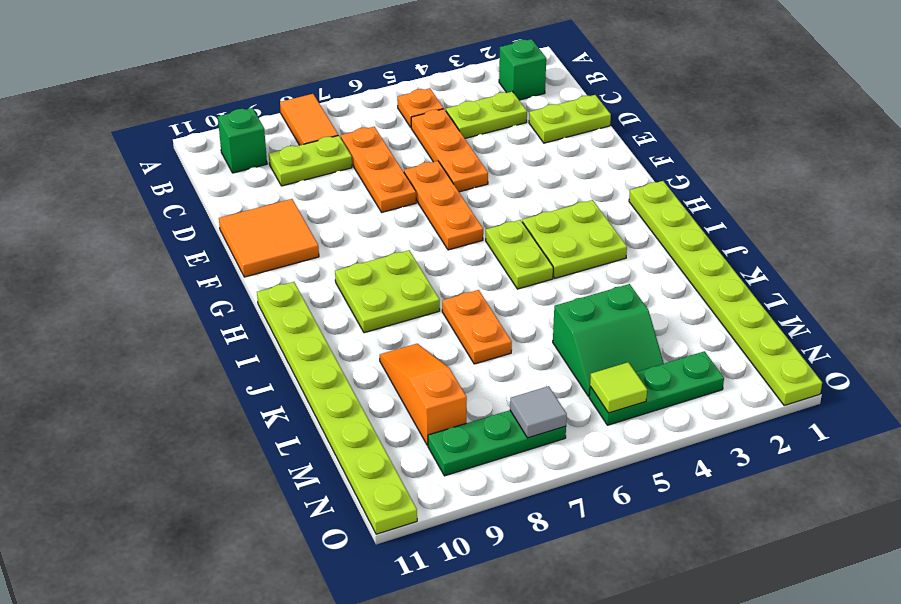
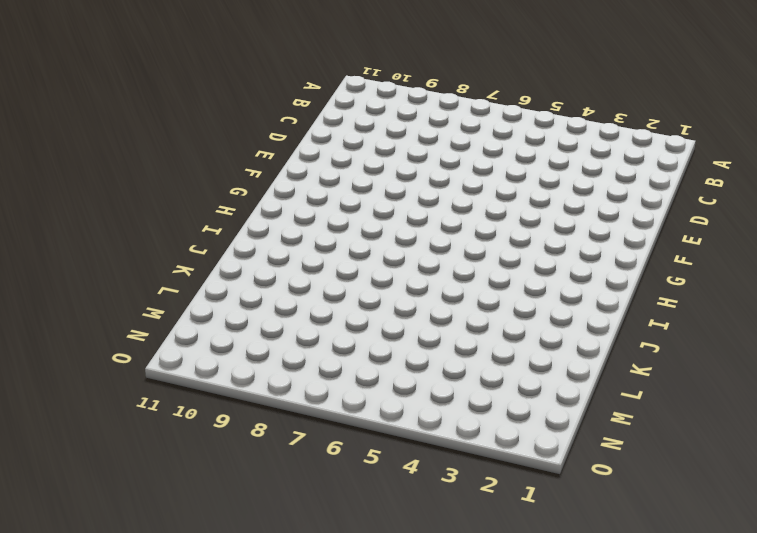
none -> orange 1x2 tile [280,94,338,145]
none -> green 1x1 brick [499,39,546,100]
none -> orange 1x1 plate [397,88,444,127]

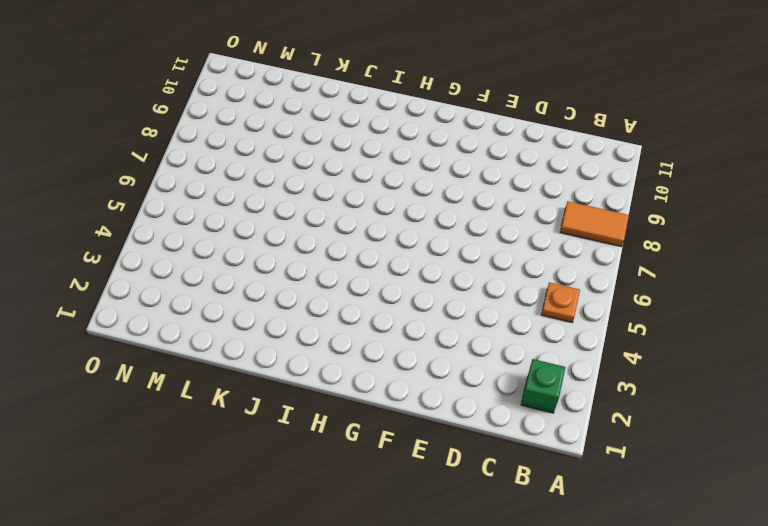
none -> green 1x1 brick [218,108,267,173]
none -> lime 1x2 plate [446,92,527,138]
none -> orange 1x3 plate [411,109,488,192]

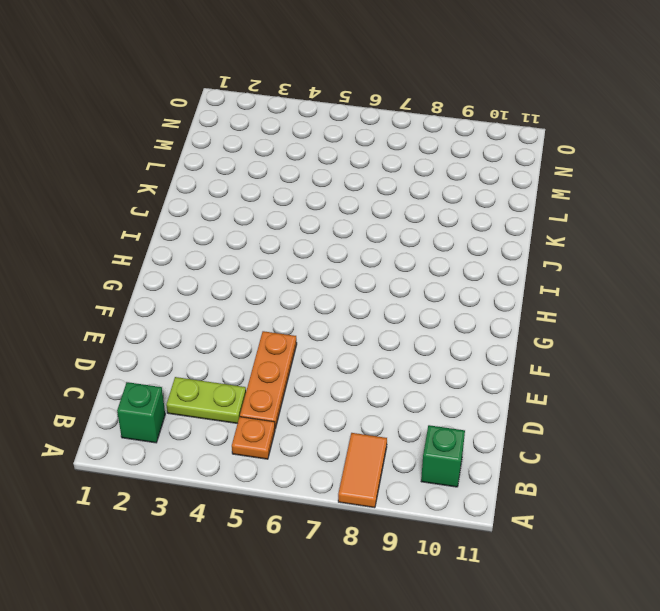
none -> orange 1x3 plate [341,127,416,212]
none -> lime 1x2 plate [269,135,352,186]
none -> lime 1x2 plate [529,95,611,143]

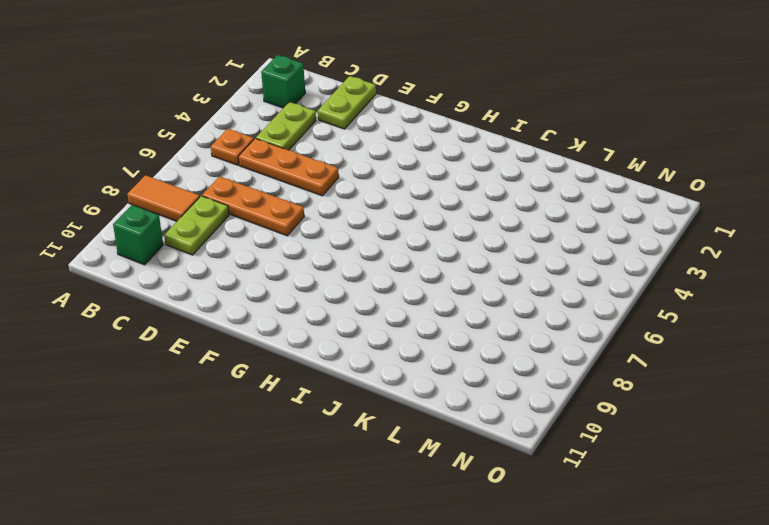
none -> orange 1x3 plate [404,161,483,250]
none -> orange 2x2 tile [219,199,319,277]
none -> lime 1x8 plate [629,181,822,406]

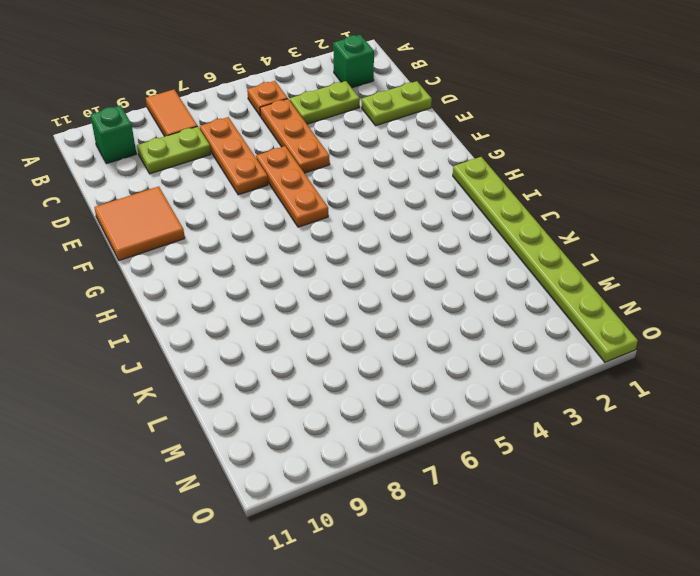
none -> lime 2x2 plate [522,200,627,278]
none -> lime 1x2 plate [486,220,553,289]
none -> lime 2x2 plate [335,250,440,333]

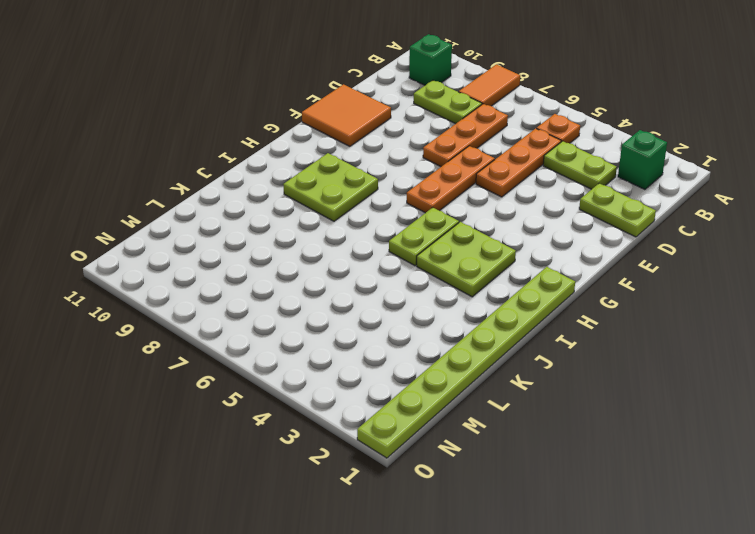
none -> lime 1x8 plate [257,282,417,534]
none -> orange 1x2 plate [442,290,512,364]
none -> orange 1x3 slope [380,344,467,445]

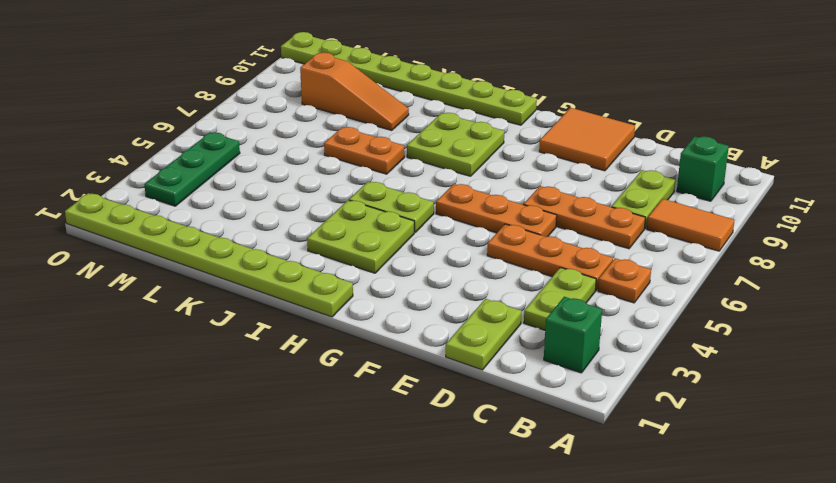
none -> green 2x2 slope [553,284,664,396]
none -> green 1x3 plate [428,410,566,476]
none -> lime 1x1 tile [590,362,647,413]

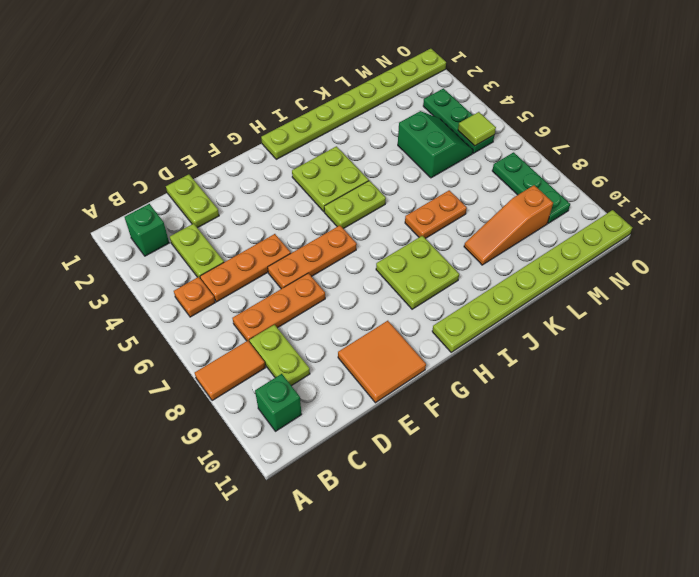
none -> grey 1x1 tile [510,386,567,438]

